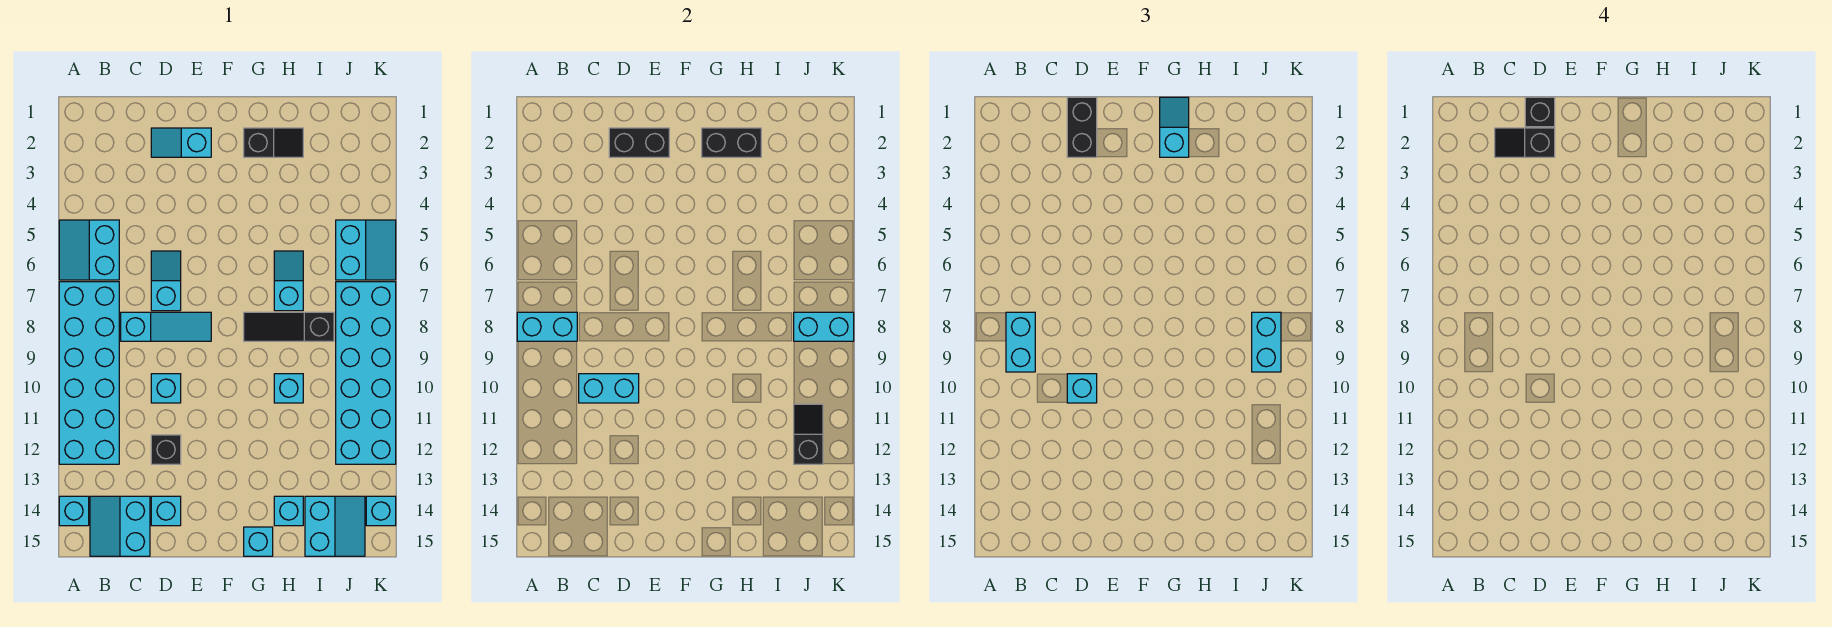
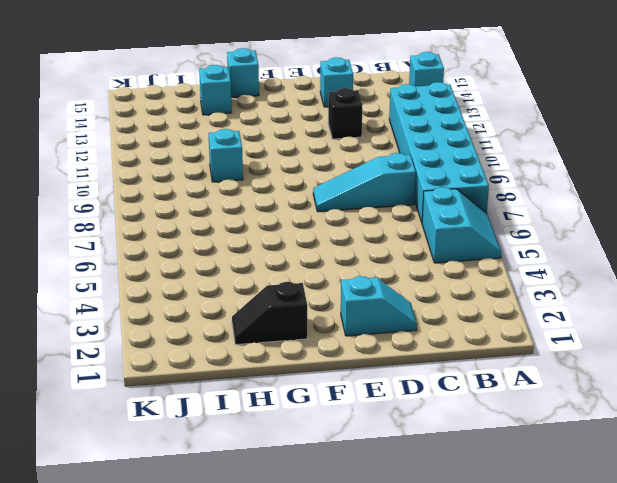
none -> cyan 2x2 slope [90,496,150,556]
none -> cyan 1x2 slope [151,251,181,311]
none -> cyan 1x1 brick [151,374,181,403]
none -> black 1x3 slope [244,312,334,341]

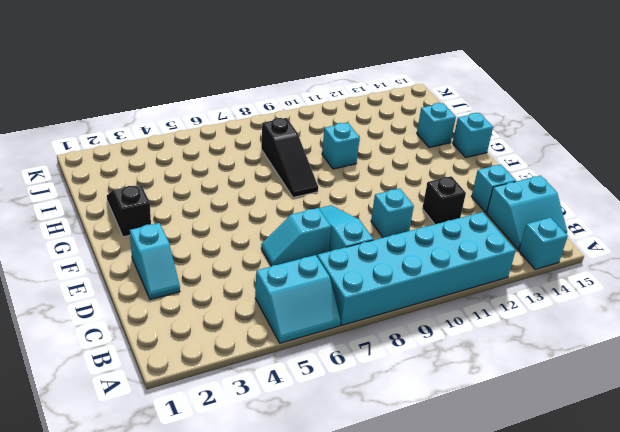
none -> cyan 1x2 slope [274,251,303,311]
none -> cyan 2x2 slope [305,496,365,556]
none -> cyan 2x2 slope [336,220,396,280]
none -> cyan 2x6 brick [336,282,396,464]

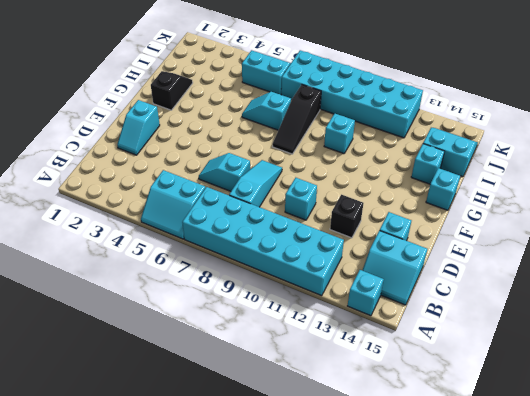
none -> cyan 1x1 brick [366,496,396,526]
none -> cyan 1x2 brick [517,312,577,341]
none -> cyan 1x2 brick [579,374,639,403]
none -> black 1x2 brick [609,128,669,157]

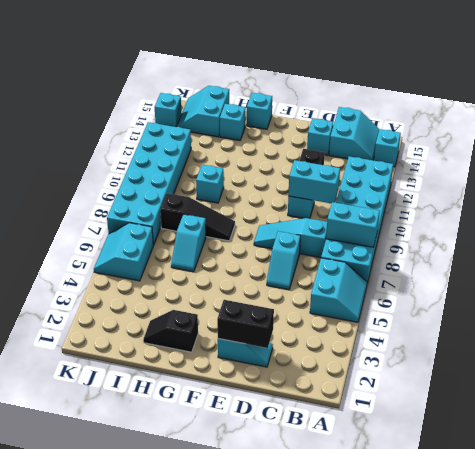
none -> black 1x2 brick [702,128,761,157]
none -> cyan 1x2 brick [794,312,854,341]
none -> black 1x2 slope [794,404,823,464]
none -> cyan 1x2 brick [1006,312,1035,372]

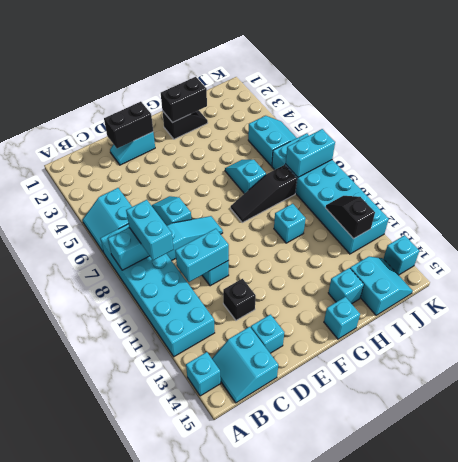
none -> black 1x2 brick [1067,97,1097,157]
none -> cyan 1x1 brick [1067,374,1097,403]
none -> cyan 1x2 slope [1160,97,1189,157]
none -> cyan 1x2 brick [1252,312,1281,372]

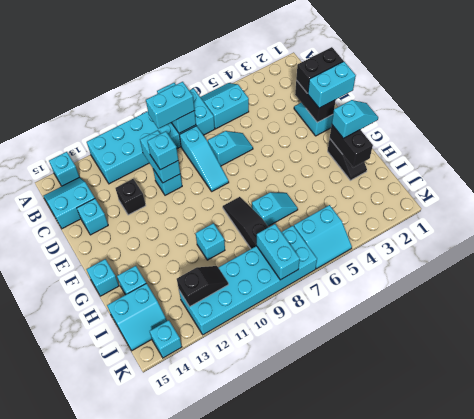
cyan 1x2 brick [308,61,356,108] -> cyan 1x2 brick moved to [1252,312,1281,372]
none -> black 1x2 slope [1495,128,1555,157]
none -> black 1x1 brick [1525,97,1555,127]

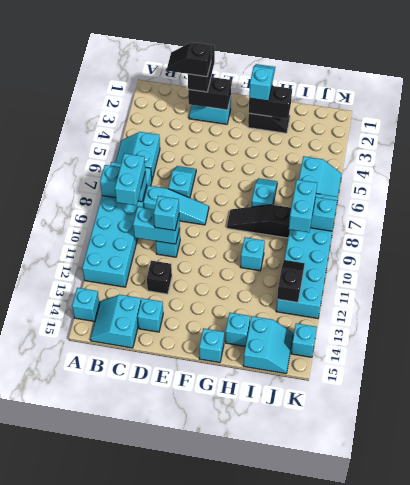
none -> black 1x1 brick [1525,97,1555,127]

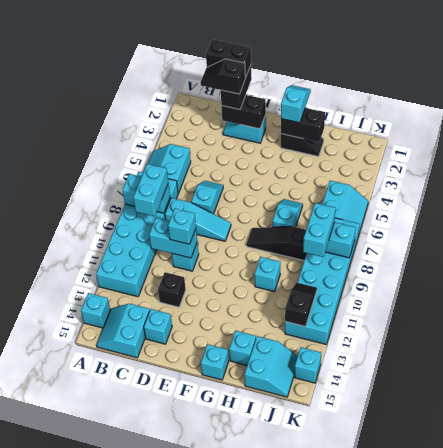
black 1x2 brick [206,39,251,78] -> black 1x1 brick [1525,97,1555,127]

